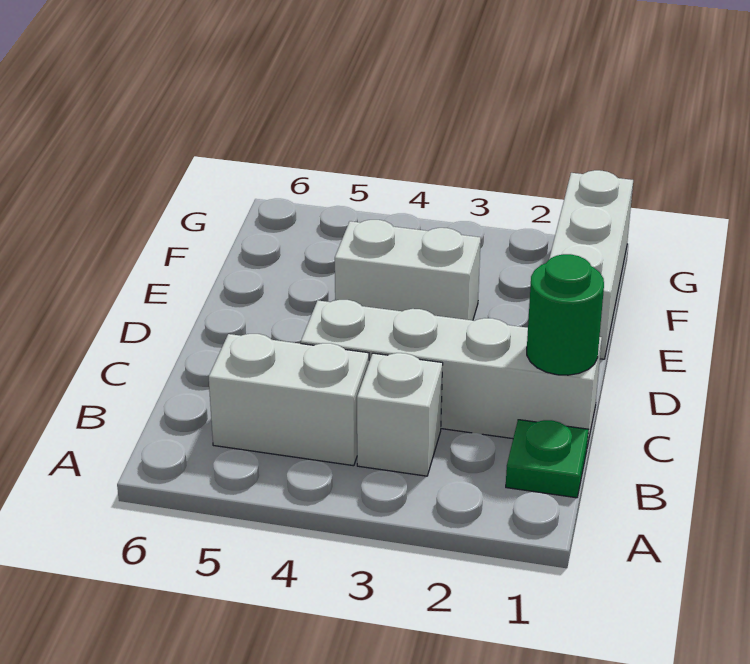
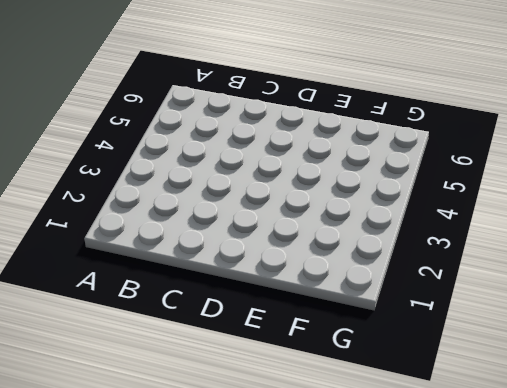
none -> green 1x1 plate [506,420,588,498]
none -> white 1x1 brick [357,353,443,476]

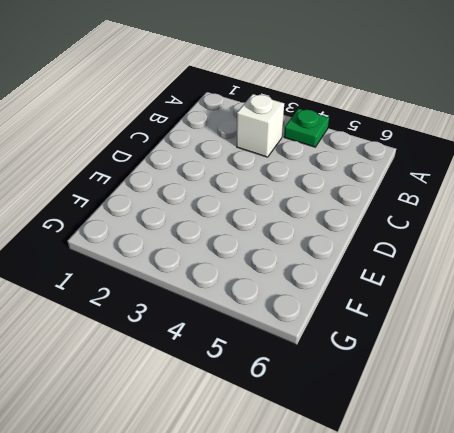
green 1x1 plate [284,109,329,147] -> green 1x1 plate moved to [506,420,588,498]
none -> white 1x2 brick [209,334,369,466]
none -> white 1x4 brick [301,300,602,446]

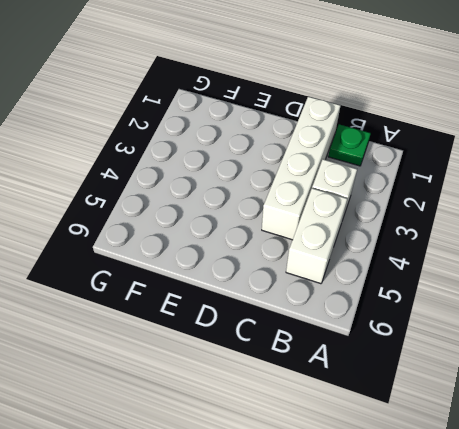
none -> white 1x3 brick [549,170,633,359]
none -> white 1x2 brick [335,220,481,320]

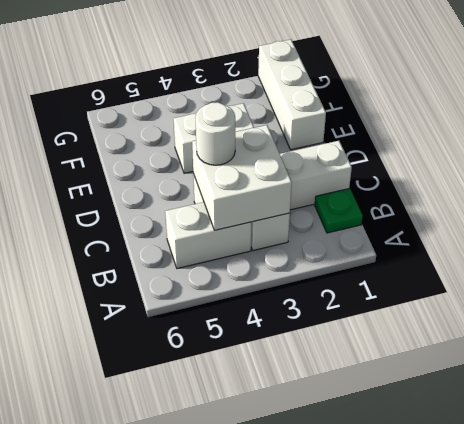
white 2x2 brick [192,125,292,230] -> none
white 1x1 round brick [195,102,235,165] -> none
none -> green 1x1 round brick [527,254,604,375]

